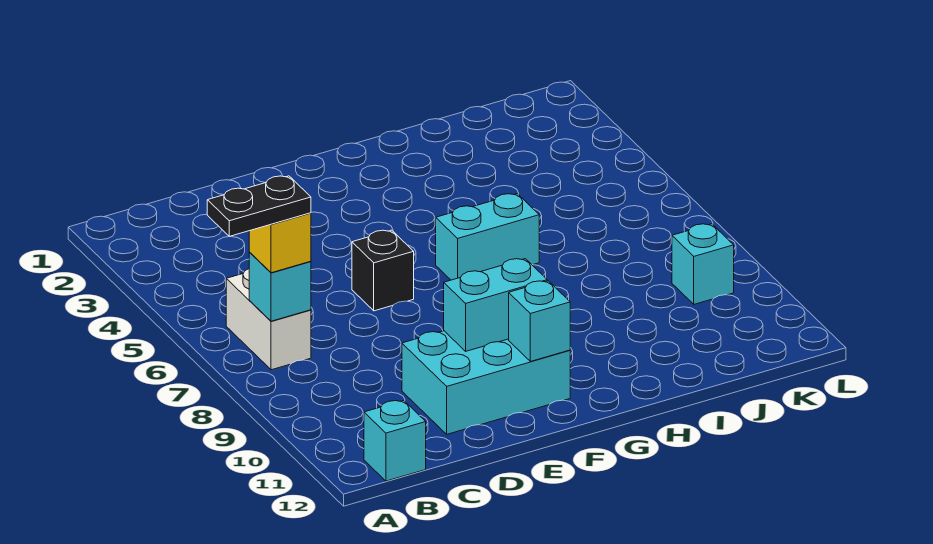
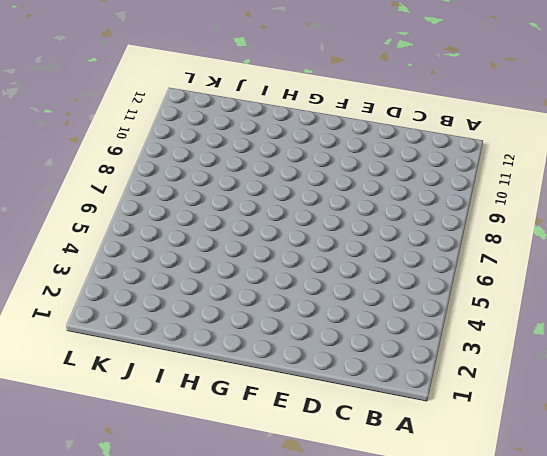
none -> white 1x2 brick [226,269,311,370]
none -> cyan 1x1 brick [364,401,426,481]

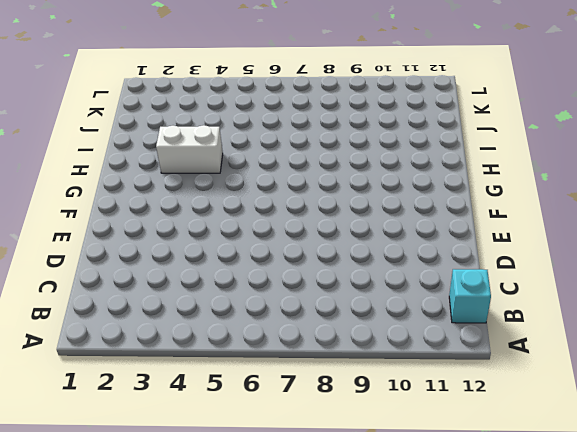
white 1x2 brick [156,125,223,173] -> white 1x2 brick moved to [226,269,311,370]
none -> cyan 2x3 brick [402,331,570,434]
none -> black 1x1 brick [352,230,414,311]

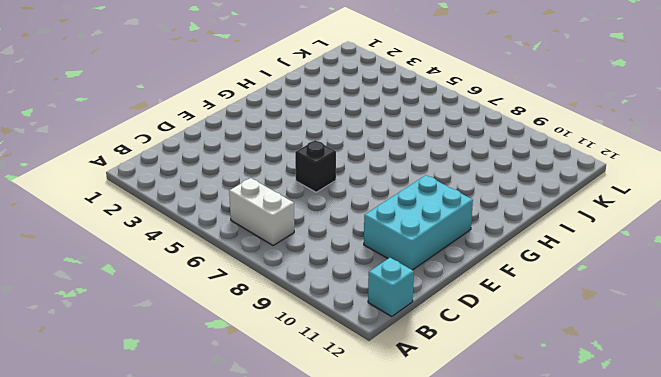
none -> cyan 1x2 brick [436,194,539,280]
none -> cyan 1x1 brick [672,224,734,304]

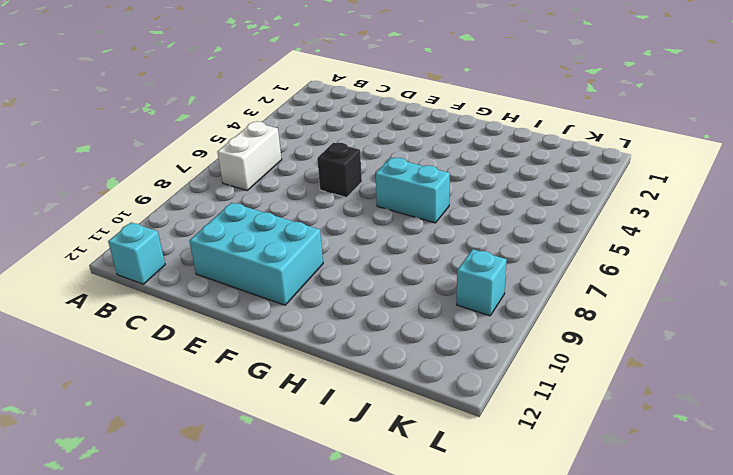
none -> cyan 1x1 brick [249,252,311,321]
none -> cyan 1x2 brick [444,259,547,351]

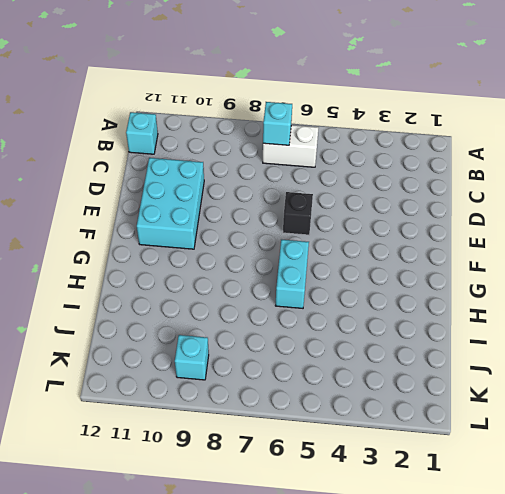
none -> cyan 1x2 brick [444,259,547,351]
none -> cyan 1x1 brick [509,281,570,362]

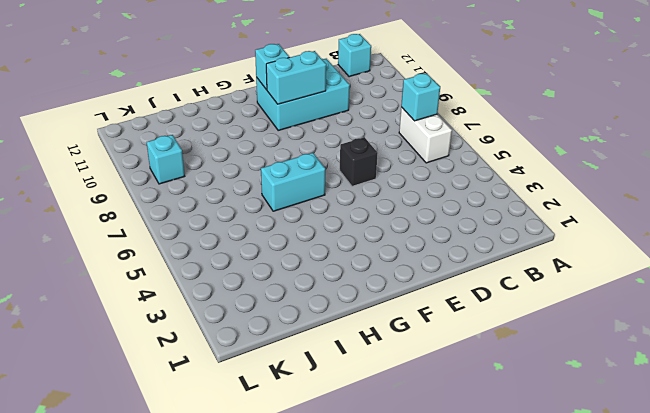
none -> yellow 1x1 brick [249,213,311,273]
none -> black 1x2 plate [207,176,311,236]

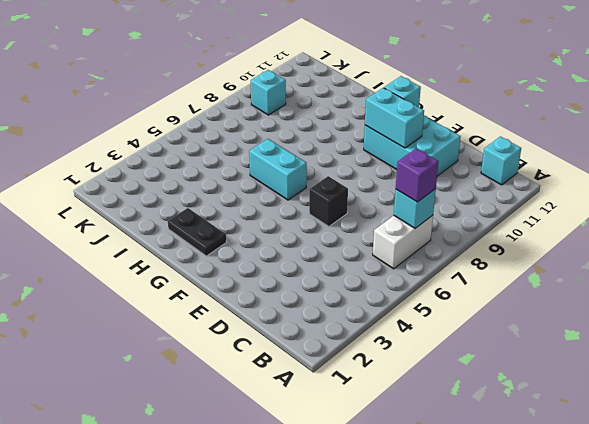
purple 1x1 brick [396,148,439,202] -> yellow 1x1 brick [249,213,311,273]
black 1x2 plate [168,208,226,256] -> black 1x2 plate moved to [207,176,311,236]

